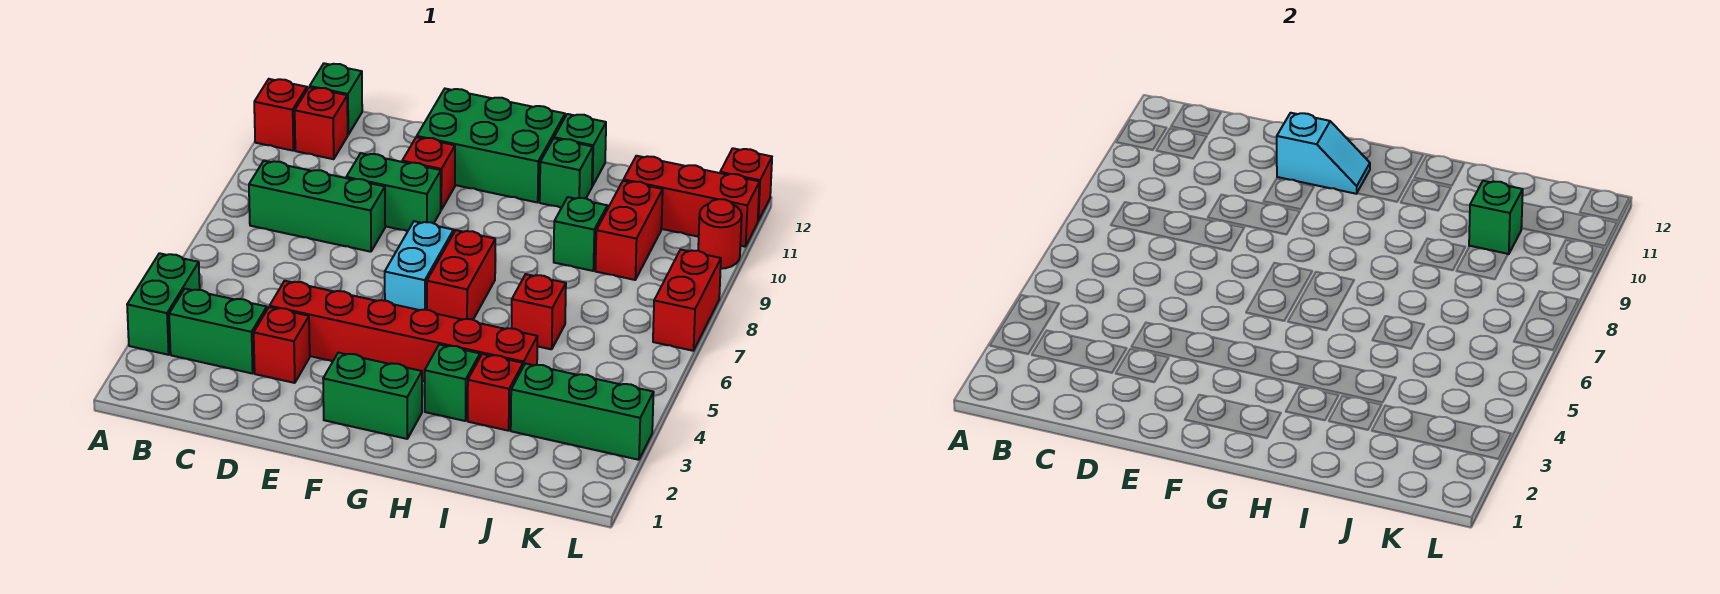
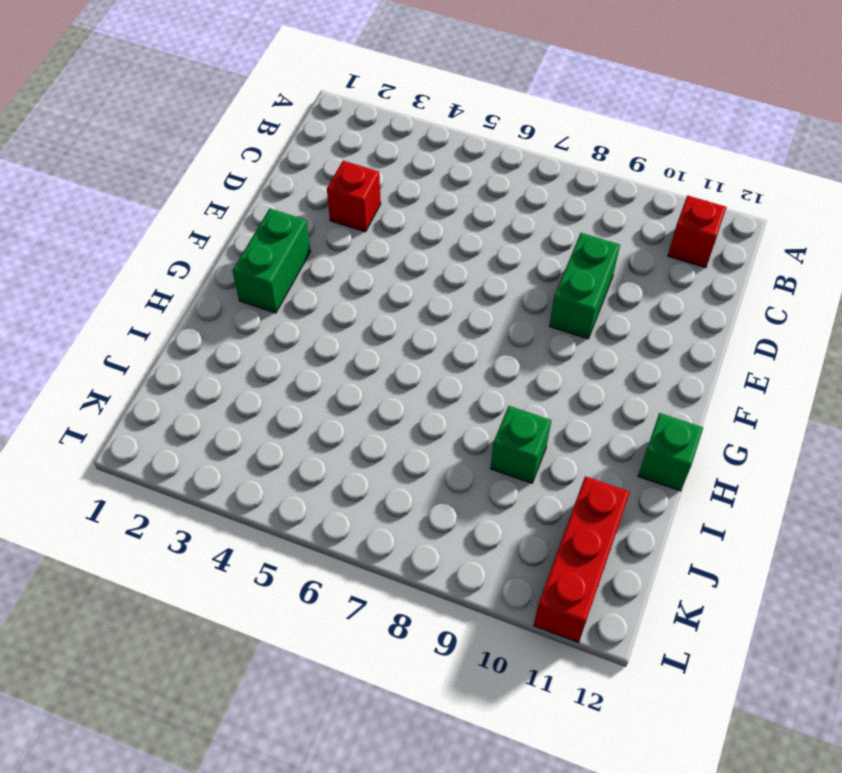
none -> green 1x2 brick [127,253,200,355]
none -> red 1x1 brick [254,79,307,151]
none -> green 1x2 brick [169,289,267,374]

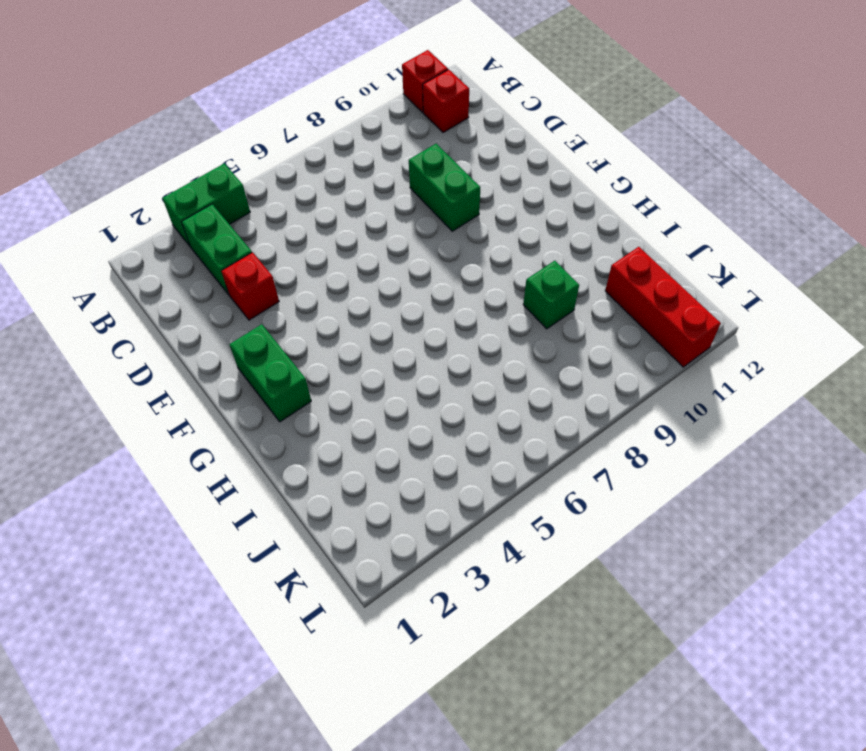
none -> green 1x3 brick [249,161,385,252]
none -> green 1x1 brick [310,63,362,135]
none -> red 1x6 brick [270,281,538,381]

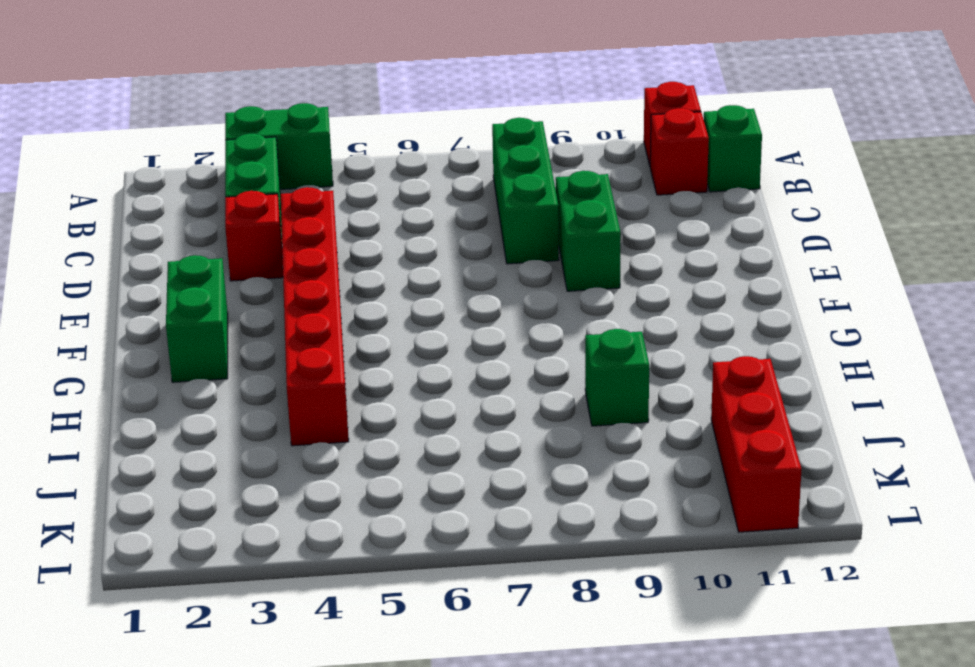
none -> red 1x1 brick [402,137,455,210]
none -> green 2x3 brick [417,89,565,202]
none -> cyan 1x2 brick [385,221,454,310]

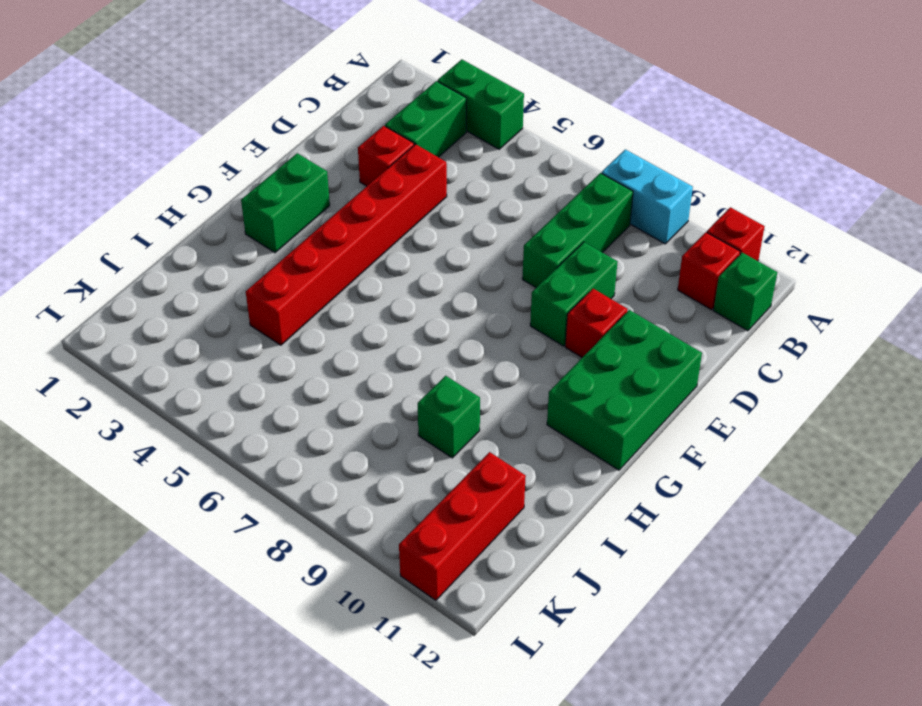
cyan 1x2 brick [601,149,693,244] -> cyan 1x2 brick moved to [385,221,454,310]
none -> red 1x2 brick [427,230,495,320]
none -> green 1x1 brick [425,345,480,421]
none -> green 1x1 brick [540,138,593,208]

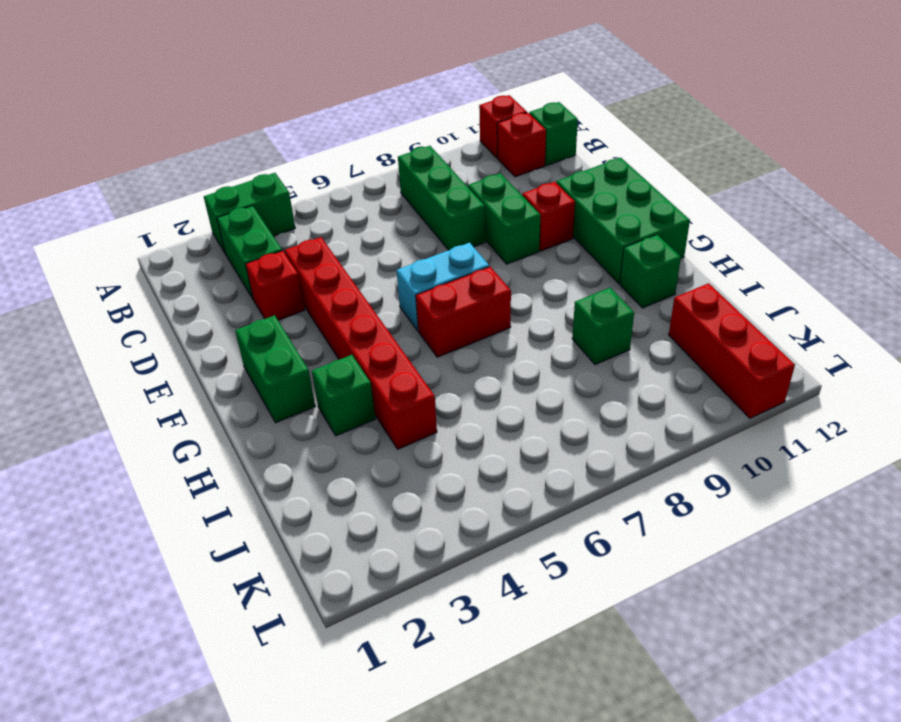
none -> green 1x1 brick [554,114,606,186]
none -> red 1x1 brick [468,354,523,431]
none -> red 1x1 brick [512,274,566,349]

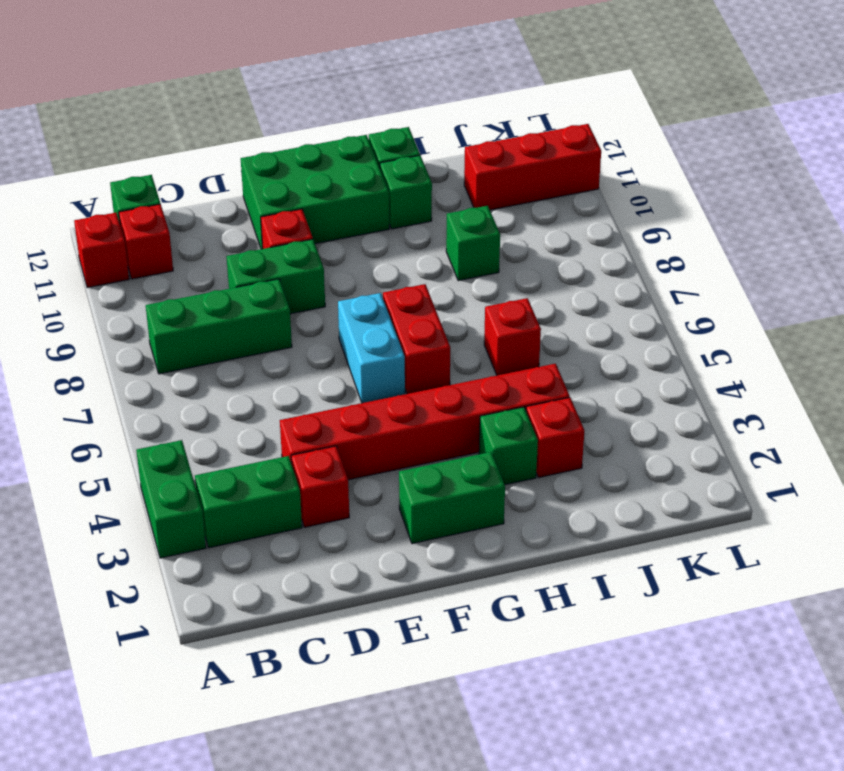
none -> green 1x3 brick [511,363,654,460]
none -> red 1x2 brick [595,181,663,280]
none -> red 1x2 brick [653,250,721,351]

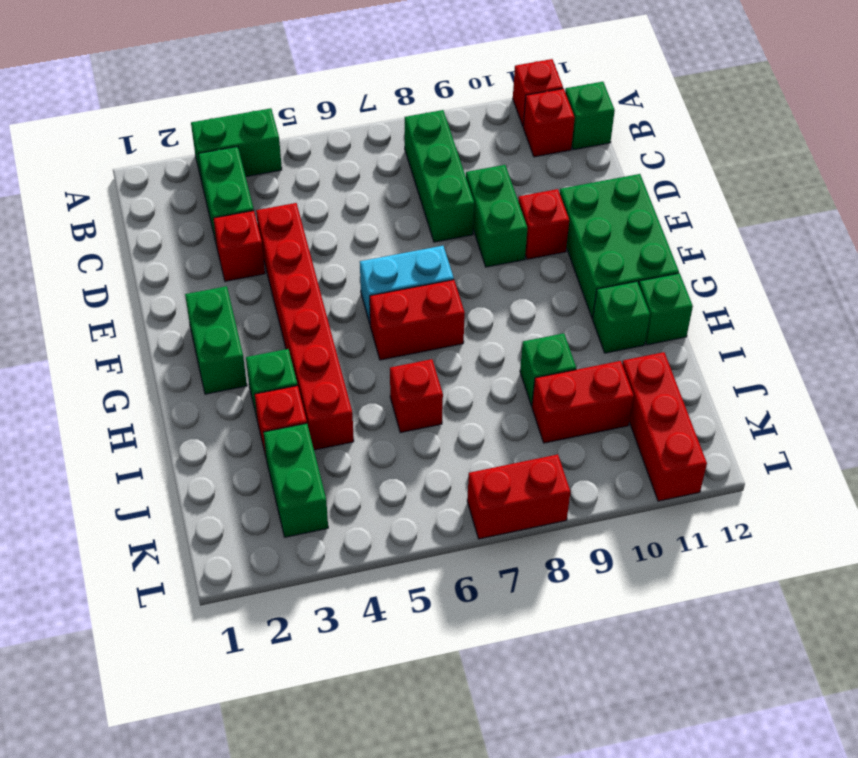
green 1x2 brick [263,423,328,537] -> green 1x3 brick [511,363,654,460]
none -> red 1x1 round brick [698,199,742,269]
none -> red 1x1 brick [720,148,772,221]
none -> cyan 1x2 slope [1277,113,1370,194]

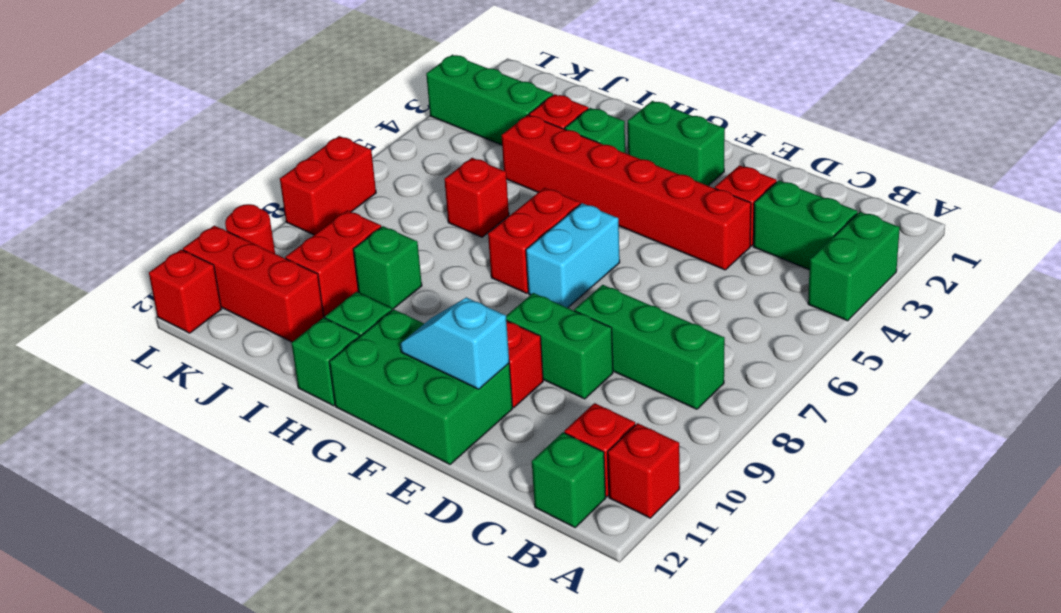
none -> green 1x1 brick [1469,181,1523,254]

